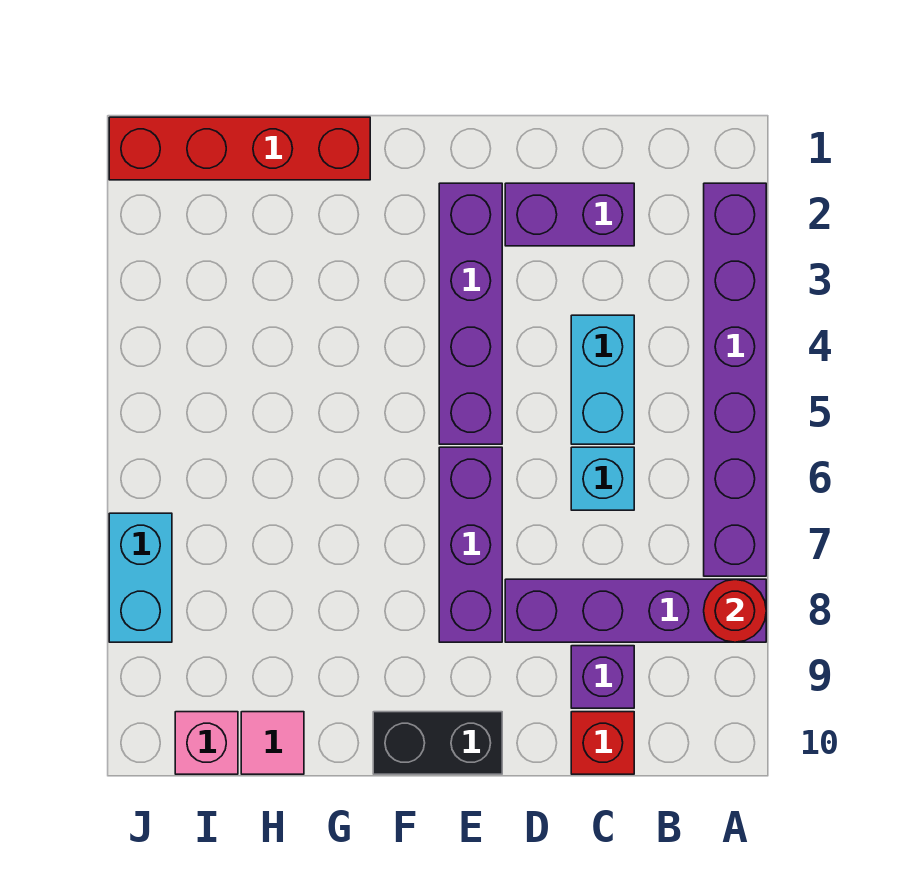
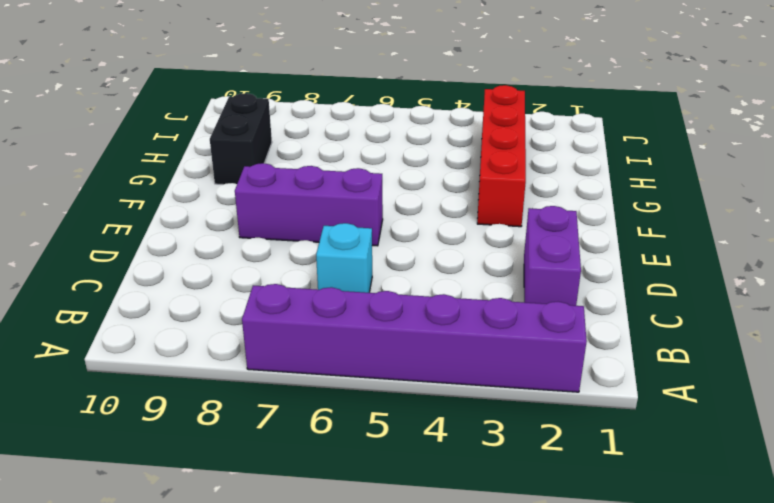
red 1x4 brick [477,85,526,227] -> red 1x4 brick moved to [109,117,370,180]
black 1x2 brick [210,93,272,185] -> black 1x2 brick moved to [373,712,502,774]
none -> purple 1x4 brick [505,579,766,642]
none -> cyan 1x2 brick [571,315,634,444]
none -> purple 1x1 brick [571,646,634,708]

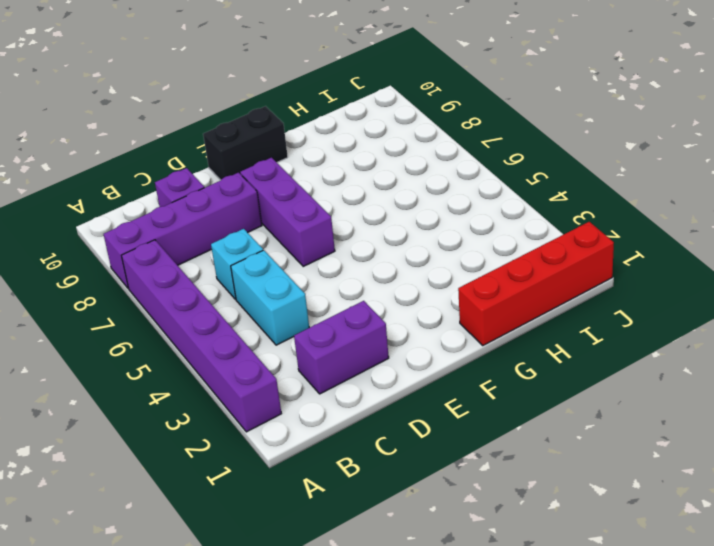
none -> red 1x1 brick [571,712,634,774]
none -> purple 1x4 brick [439,183,502,444]
none -> pink 1x1 tile [241,712,304,774]

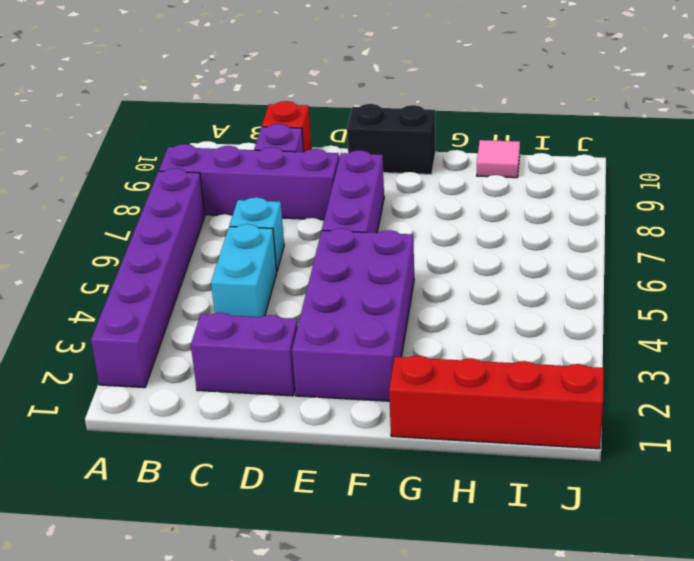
purple 2x4 brick [292,228,414,401] -> purple 1x4 brick [439,183,502,444]
none -> pink 1x1 brick [175,712,238,774]
none -> cyan 1x2 brick [109,513,172,642]
none -> red 1x1 round brick [704,579,766,642]

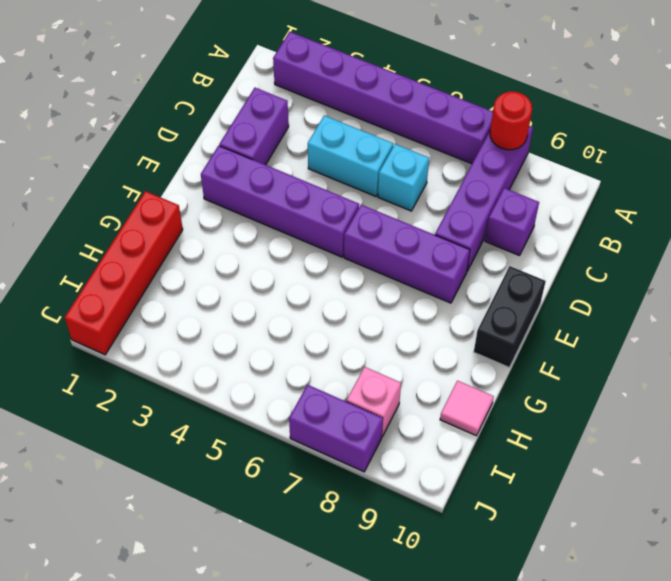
pink 1x1 brick [347,367,401,437] -> pink 1x1 brick moved to [175,712,238,774]
purple 1x2 brick [289,385,383,472] -> cyan 1x2 brick [109,513,172,642]
none -> red 1x1 brick [571,712,634,774]

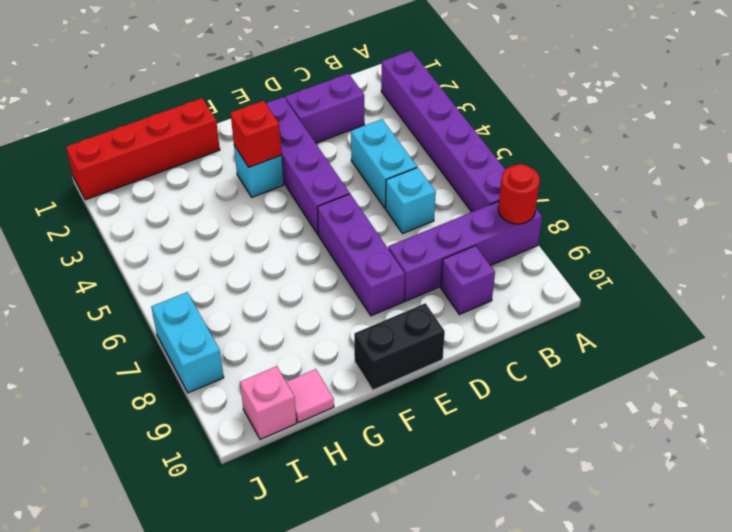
cyan 1x1 brick [234,145,283,197] -> none
red 1x1 brick [231,101,281,167] -> red 1x1 brick moved to [571,712,634,774]

